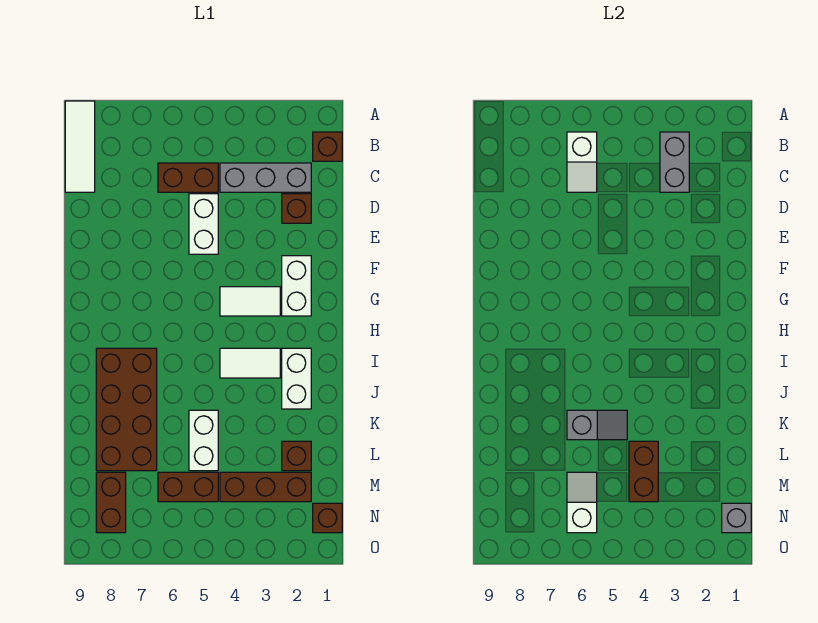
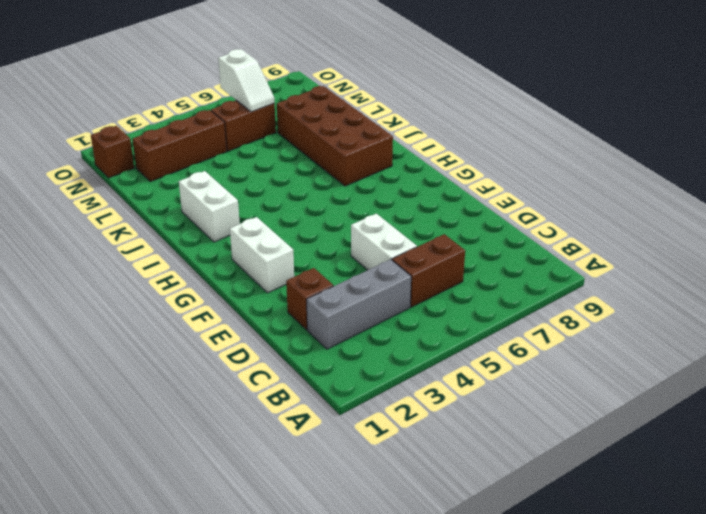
none -> white 1x3 tile [65,101,95,192]
none -> brown 1x1 brick [313,132,342,161]
none -> white 1x2 tile [220,287,280,316]

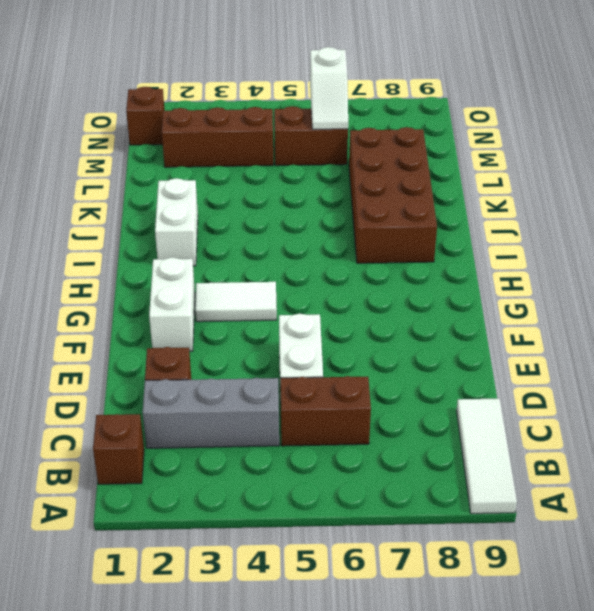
none -> white 1x2 tile [220,348,280,378]
none -> white 1x2 brick [189,410,218,471]
none -> brown 1x1 brick [282,441,311,471]

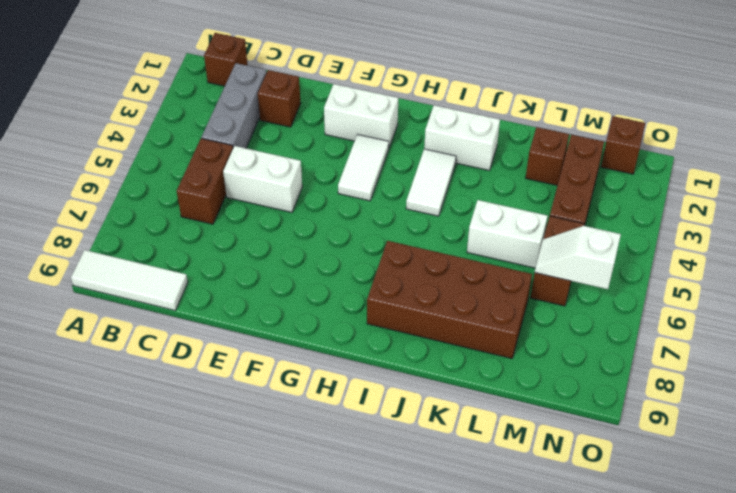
none -> brown 1x2 brick [96,472,126,533]
none -> grey 1x2 brick [660,132,689,192]
none -> white 1x2 slope [567,132,597,192]

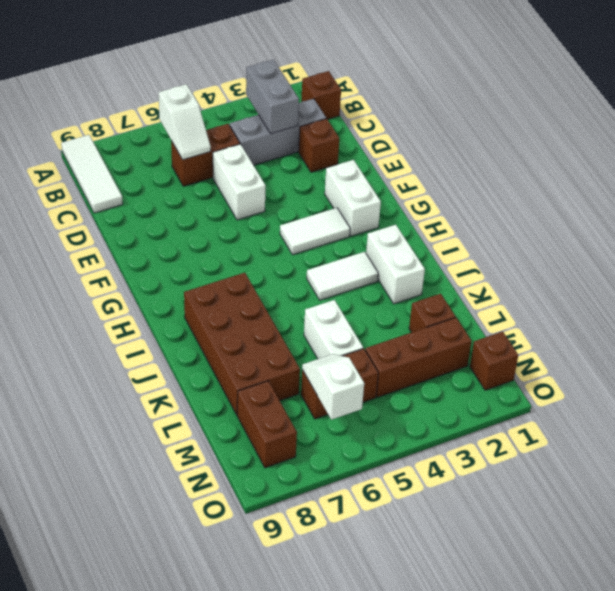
none -> grey 1x2 slope [567,410,627,440]
none -> brown 1x2 brick [629,441,658,502]
none -> grey 1x1 brick [722,503,751,533]

